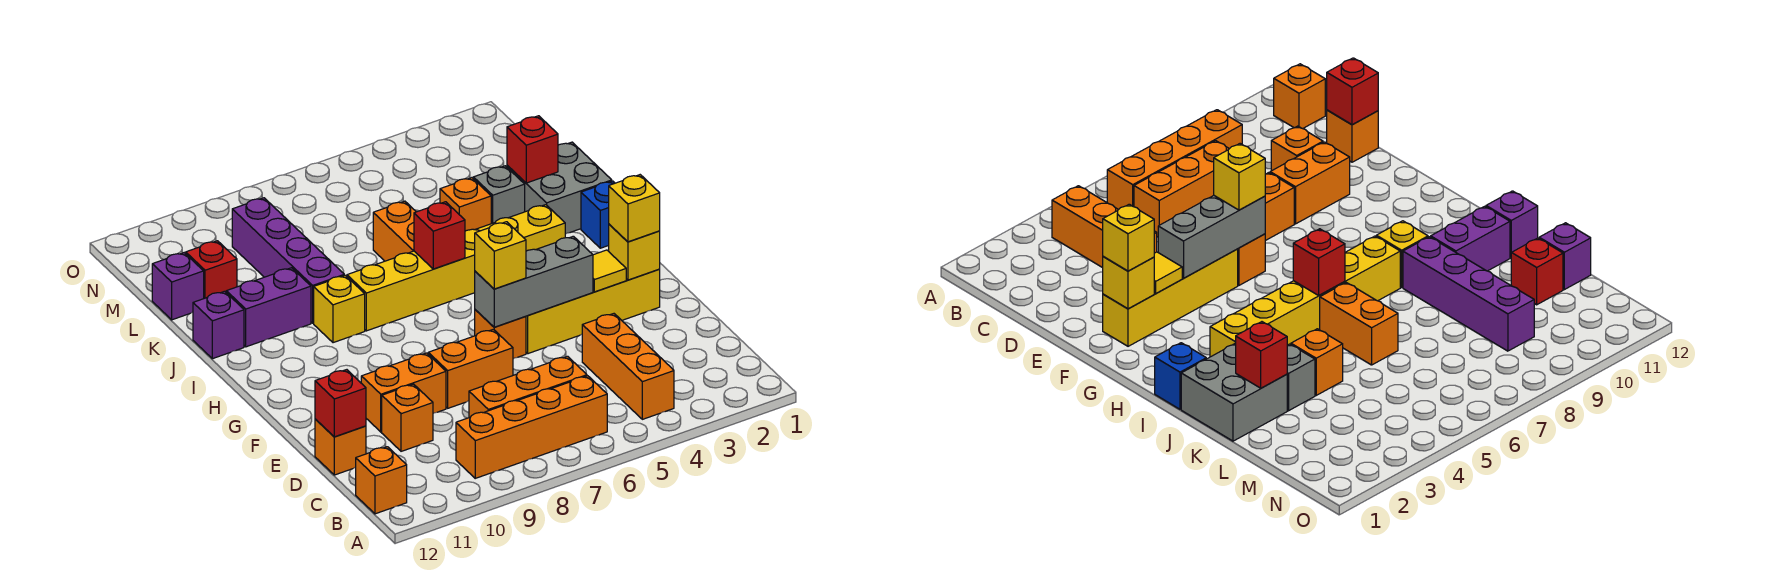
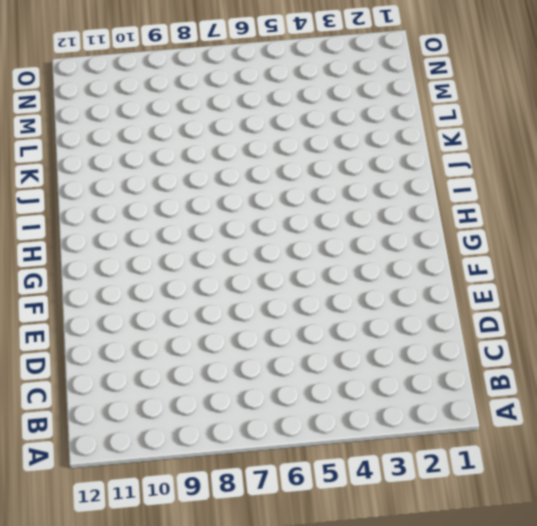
none -> orange 1x3 brick [582,314,674,419]
none -> orange 1x4 brick [456,376,607,478]
none -> orange 1x1 brick [356,447,407,514]
none -> orange 1x3 brick [469,356,587,417]

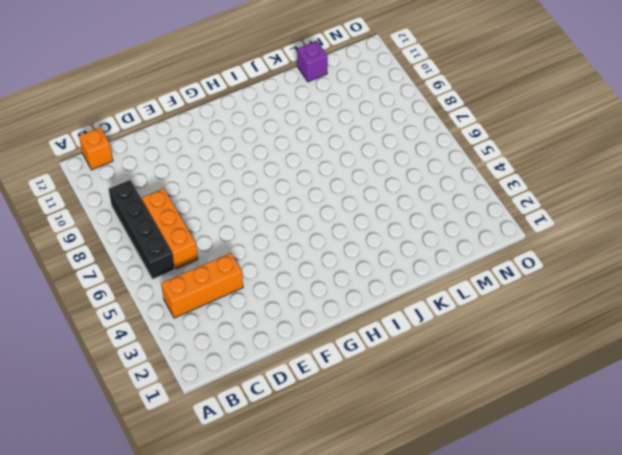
black 1x4 brick [109,180,175,279] -> orange 1x4 brick [456,376,607,478]
none -> orange 1x1 brick [382,384,433,451]
none -> orange 1x1 brick [315,419,366,475]
none -> orange 1x2 brick [428,329,513,408]
none -> orange 1x2 brick [361,353,446,432]

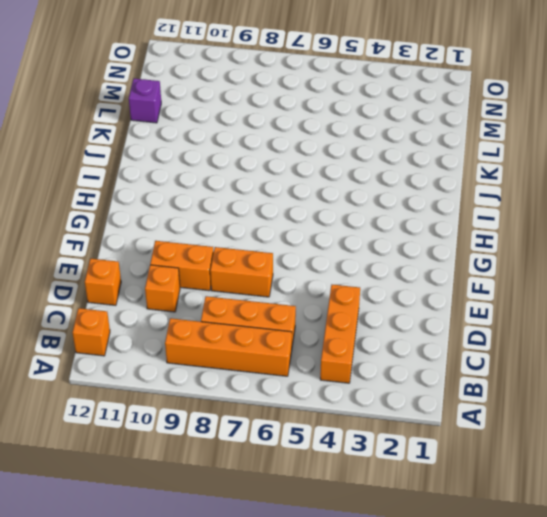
none -> yellow 1x4 brick [526,270,660,354]
none -> orange 1x1 brick [475,310,526,359]
none -> blue 1x1 brick [581,181,615,248]
none -> yellow 1x6 brick [347,205,565,331]

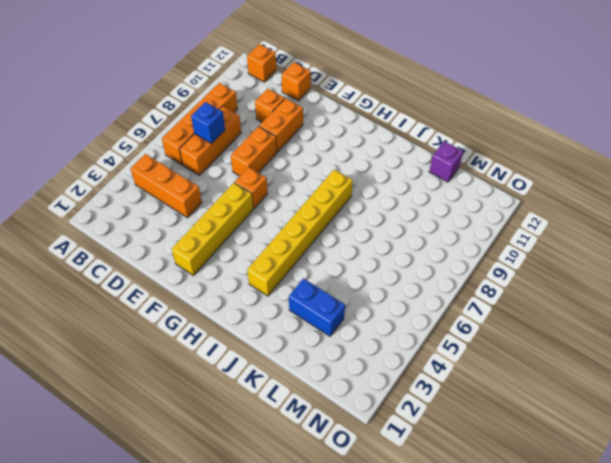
blue 1x1 brick [191,102,225,144] -> blue 1x1 brick moved to [581,181,615,248]
blue 1x2 brick [289,278,345,336] -> grey 1x1 brick [473,166,525,224]
none -> yellow 1x1 brick [314,275,365,343]
none -> grey 2x2 brick [507,142,612,234]
none -> orange 1x2 brick [373,201,416,261]
none -> purple 1x4 brick [232,198,344,323]

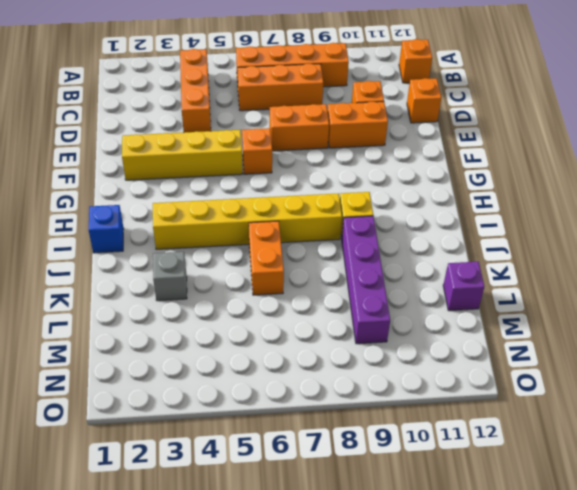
none -> grey 2x2 brick [507,142,612,234]
none -> purple 1x2 brick [226,268,311,347]
none -> purple 1x1 brick [193,291,244,359]
none -> orange 1x1 brick [440,178,491,231]

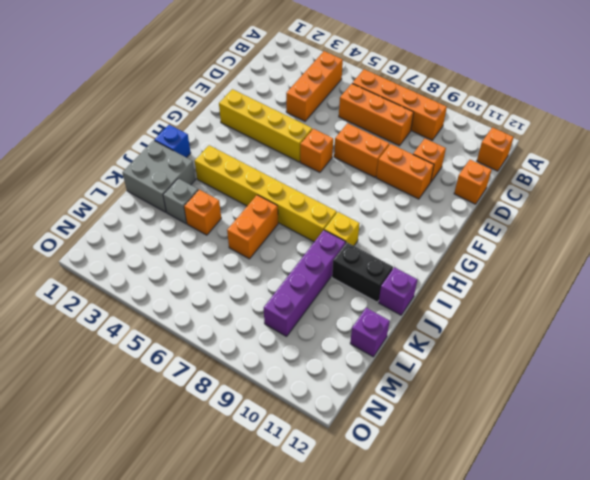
black 1x2 brick [332,242,393,302] -> purple 1x2 brick [226,268,311,347]
none -> red 1x1 brick [186,241,237,298]
none -> red 1x1 brick [315,370,366,437]
none -> yellow 1x1 brick [609,224,660,280]
none -> yellow 1x1 tile [593,250,626,292]

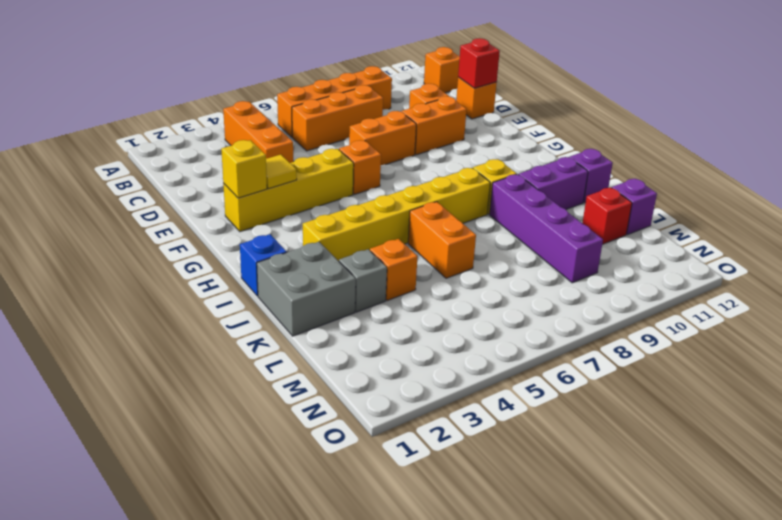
none -> grey 1x3 brick [475,236,593,327]
none -> red 1x1 brick [414,202,465,269]
none -> red 1x1 brick [507,116,558,183]
none -> yellow 1x1 brick [609,175,660,242]

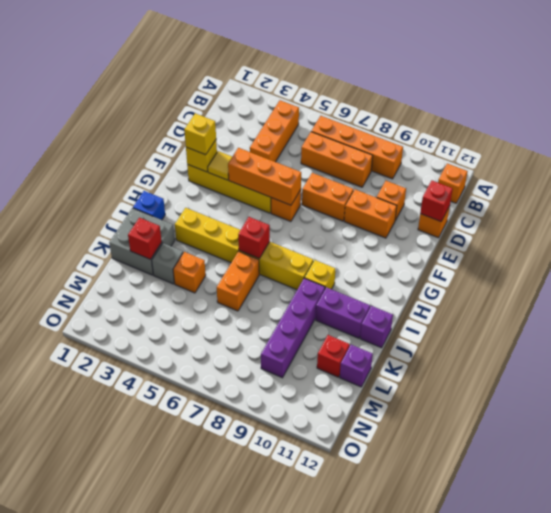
orange 1x3 brick [228,148,301,205] -> grey 1x3 brick [475,236,593,327]
none -> yellow 1x1 brick [475,222,526,289]

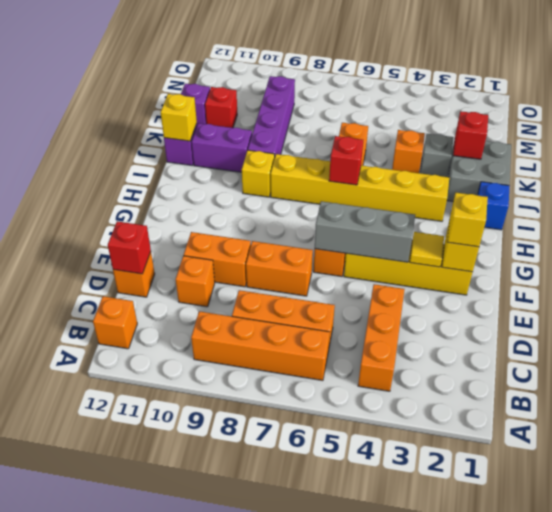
yellow 1x1 brick [161,94,197,141] -> yellow 1x1 brick moved to [475,222,526,289]

